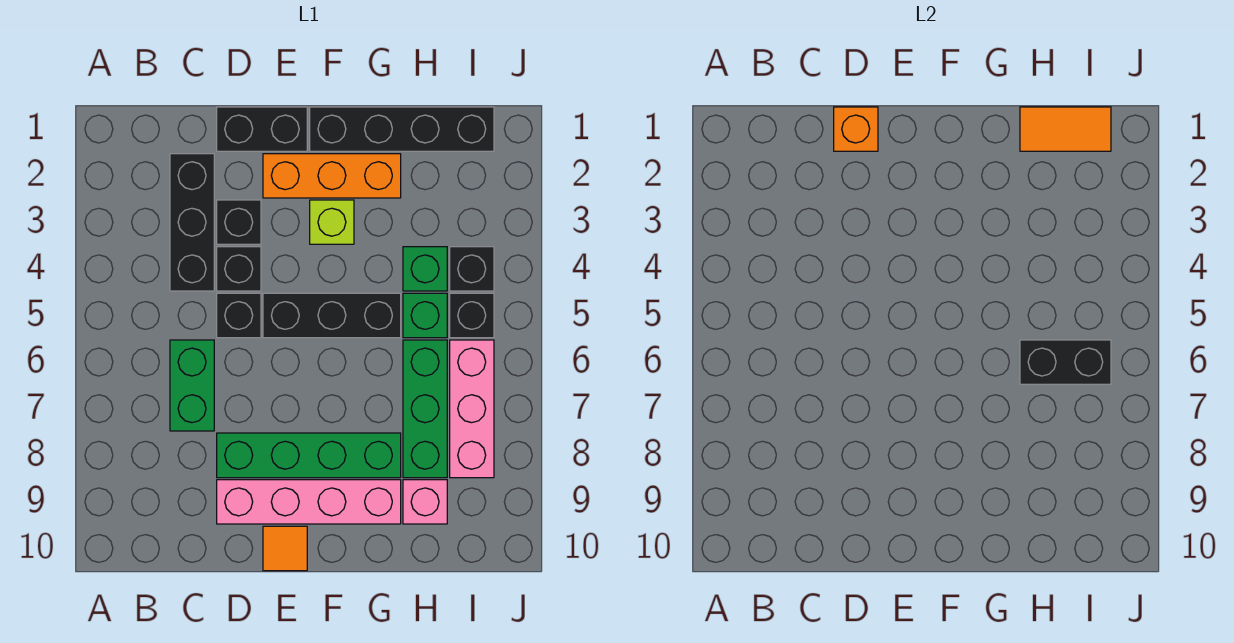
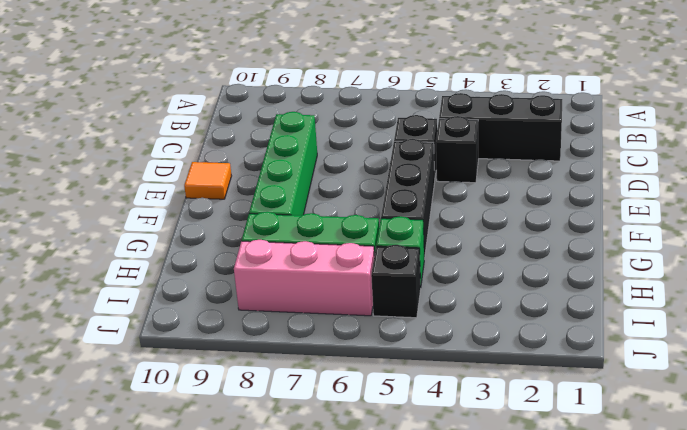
none -> green 1x2 brick [170,340,214,431]
none -> black 1x2 brick [217,107,307,151]
none -> black 1x1 brick [217,200,261,244]

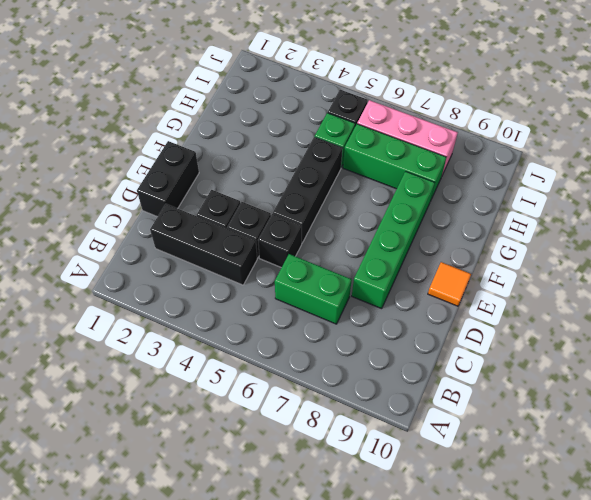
none -> pink 1x4 brick [217,480,401,524]
none -> orange 1x3 brick [263,154,401,198]
none -> black 1x4 brick [310,107,494,151]

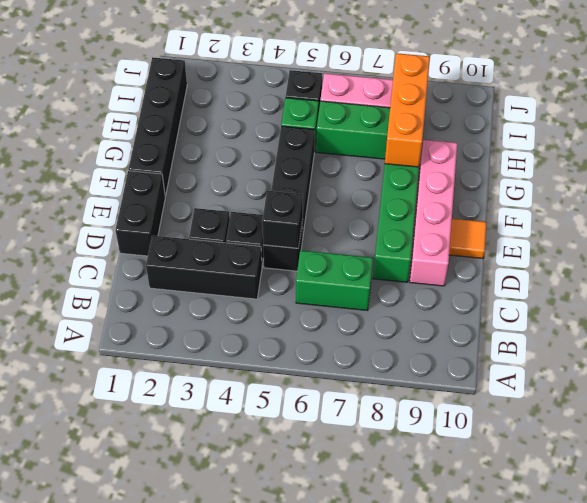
black 1x1 brick [262,191,303,248] -> black 1x1 brick moved to [450,247,494,291]
orange 1x3 brick [385,53,430,167] -> orange 1x3 brick moved to [263,154,401,198]
none -> lime 1x1 brick [310,200,354,244]
none -> green 1x1 brick [403,247,447,291]
none -> pink 1x1 brick [403,480,447,524]

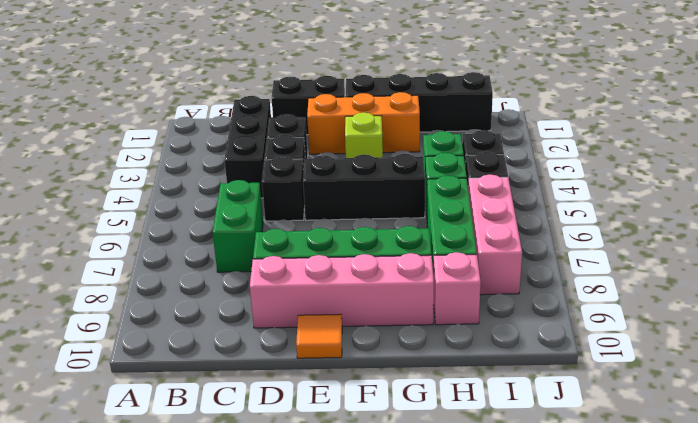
none -> orange 1x1 brick [834,107,878,151]
none -> orange 1x2 tile [1020,107,1111,151]
none -> black 1x2 brick [1020,340,1111,384]

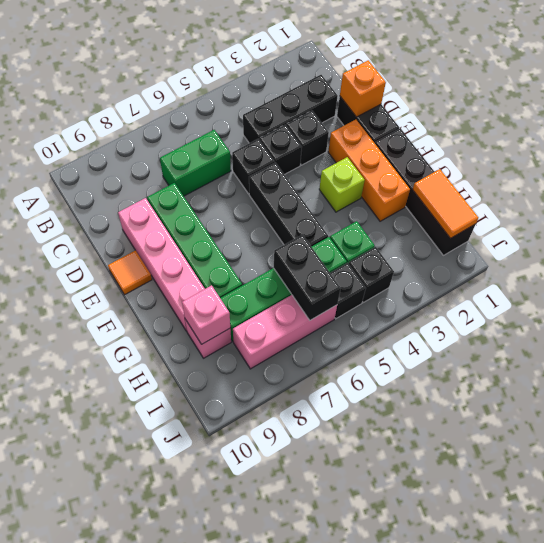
pink 1x1 brick [182,285,230,344] -> none

